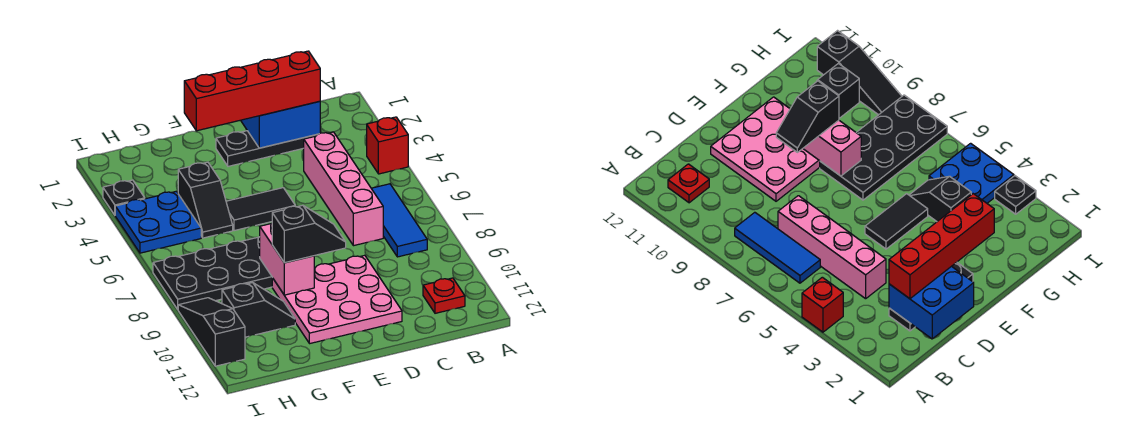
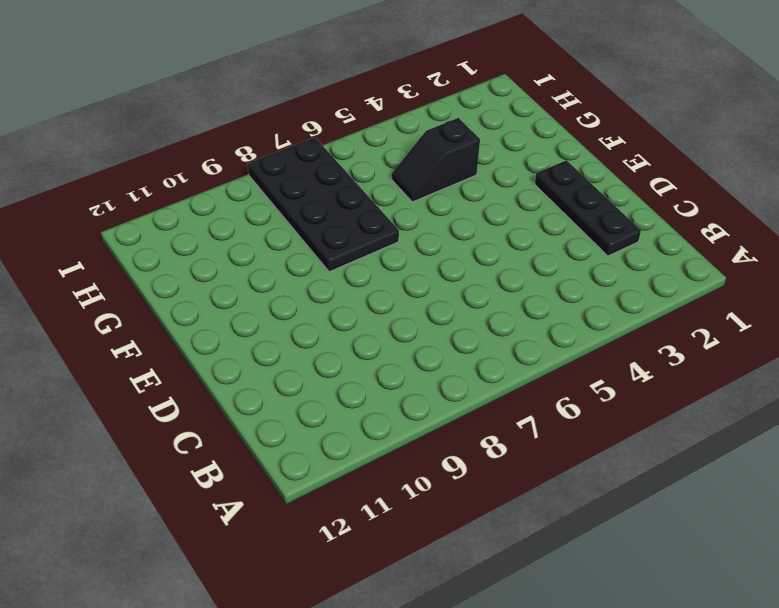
none -> red 1x1 brick [367,117,408,174]
none -> blue 1x3 tile [371,184,427,257]
none -> red 1x1 plate [423,278,465,313]

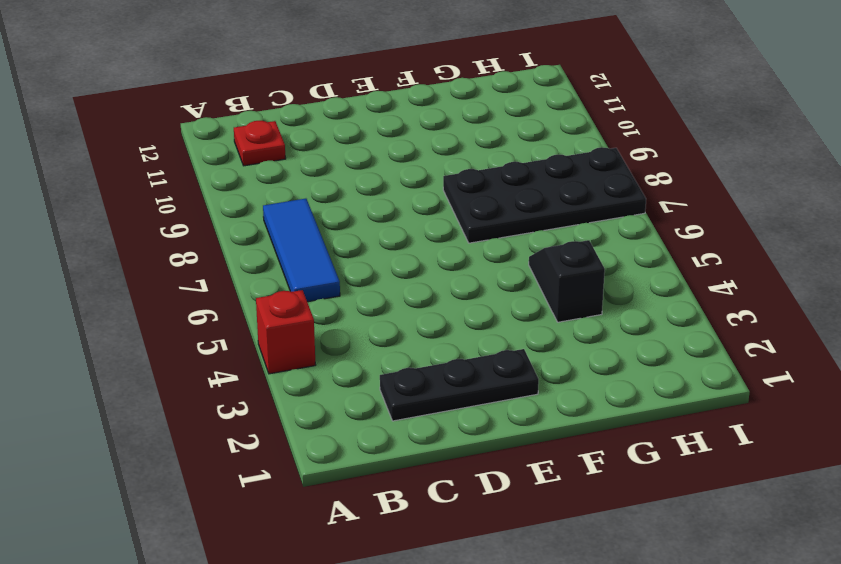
none -> pink 1x4 brick [304,132,383,246]
none -> pink 3x3 plate [272,255,402,344]
none -> black 1x2 tile [226,188,295,231]

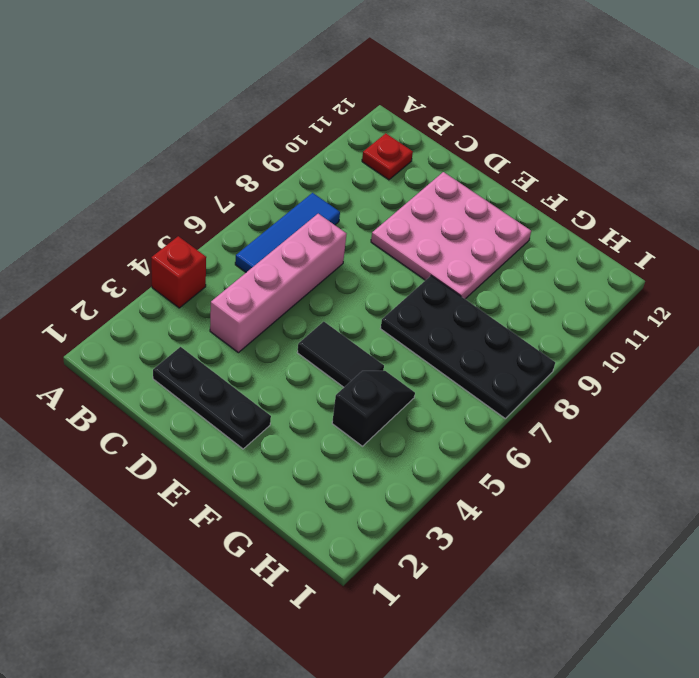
none -> black 1x2 slope [222,283,295,337]
none -> blue 2x2 plate [115,191,201,253]
none -> black 1x1 plate [103,180,145,215]

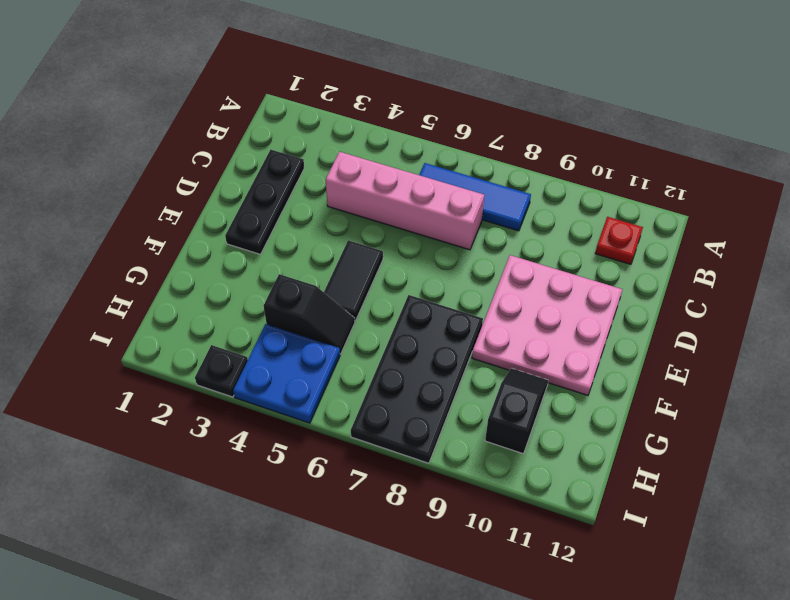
none -> red 1x1 brick [367,117,408,174]
none -> black 1x3 slope [178,298,245,366]
none -> blue 2x2 brick [241,101,320,148]

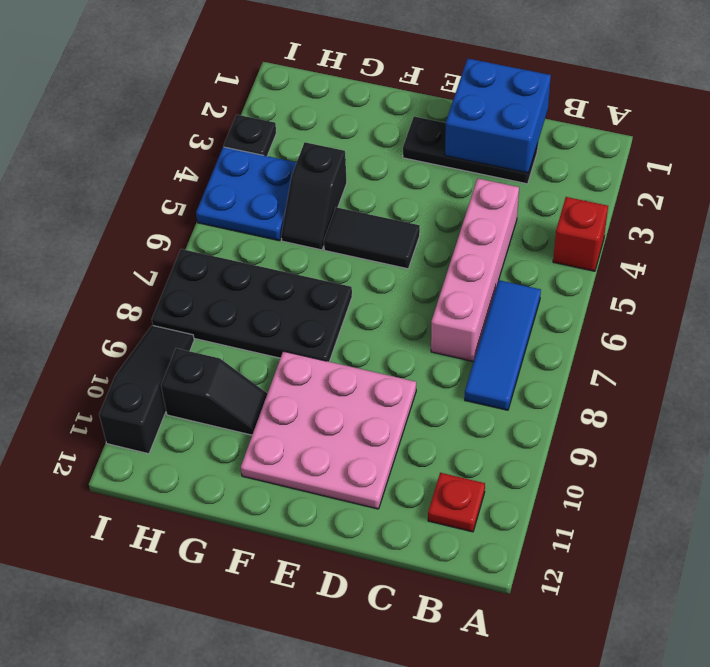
none -> pink 1x2 brick [260,224,314,295]
none -> red 1x4 brick [184,51,320,131]
none -> black 1x2 slope [272,205,346,263]

